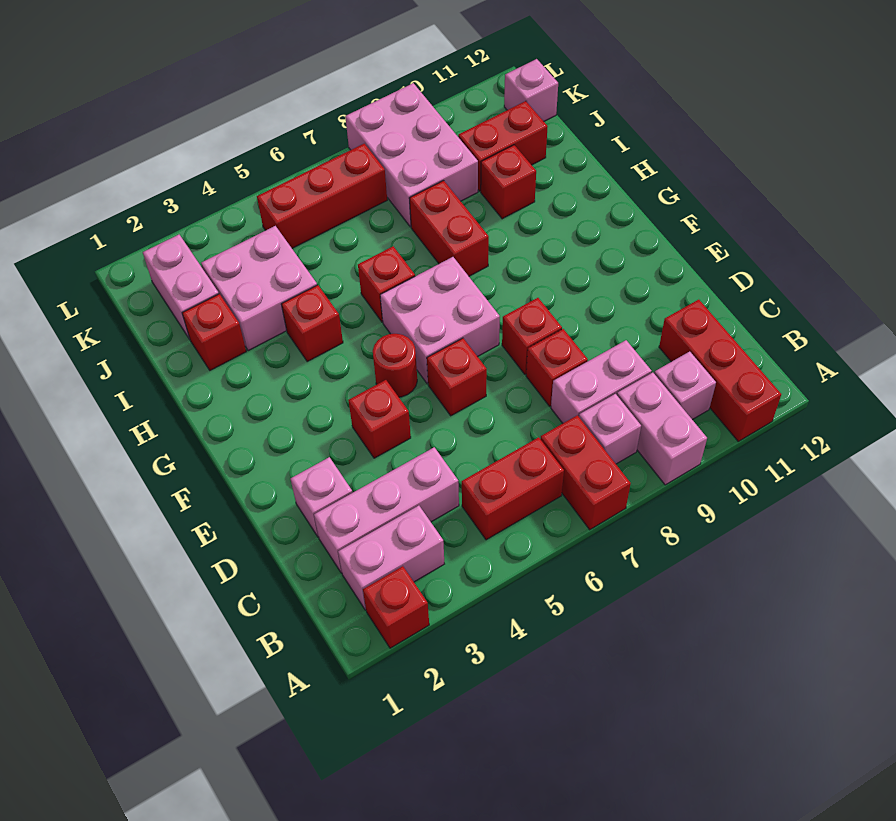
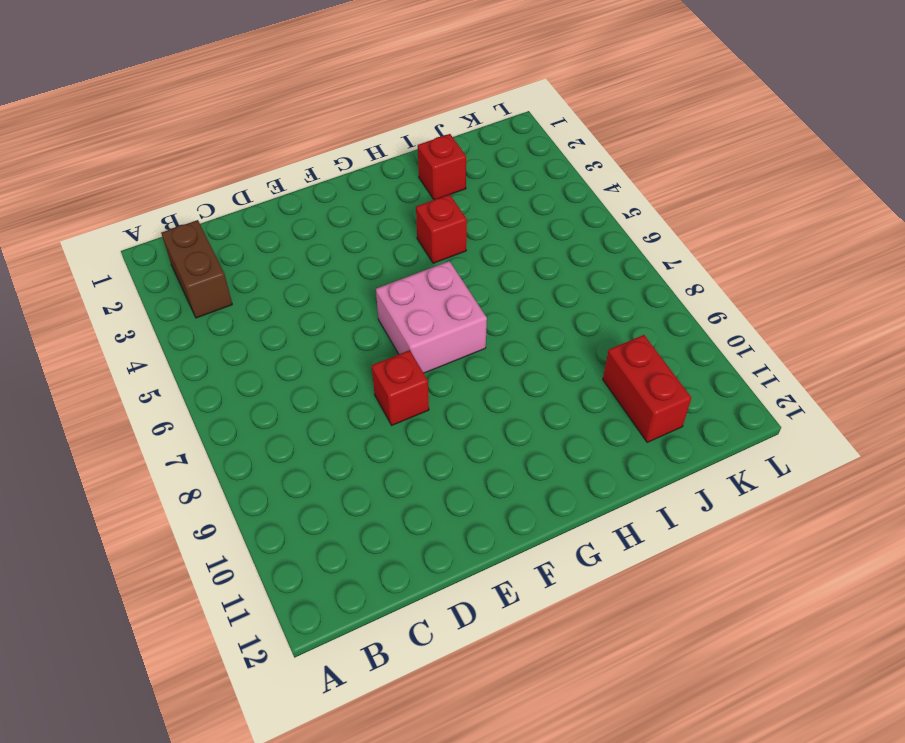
brown 1x2 brick [161,220,232,318] -> pink 1x2 brick [338,506,444,610]
none -> red 1x1 brick [363,566,429,648]
none -> red 1x2 brick [541,415,631,530]
none -> pink 1x2 brick [617,373,707,485]

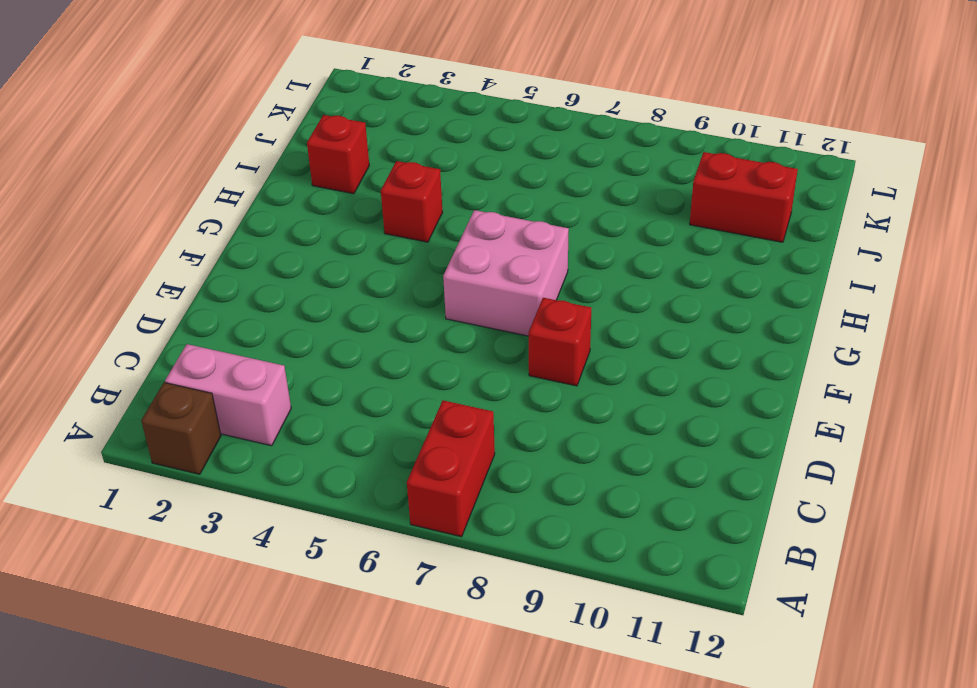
brown 1x1 brick [141,382,221,474] -> red 1x1 brick [363,566,429,648]
none -> pink 1x2 brick [617,373,707,485]
none -> red 1x3 brick [659,300,781,441]
none -> red 1x2 brick [462,437,564,540]

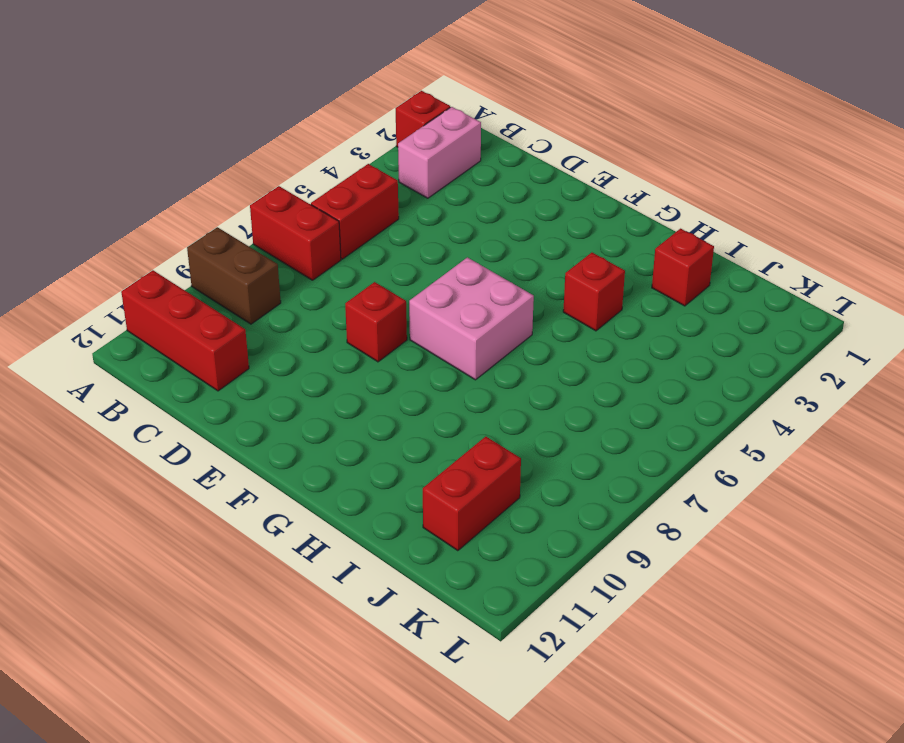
brown 1x2 brick [187,227,281,324] -> pink 1x2 brick [617,373,707,485]
none -> pink 1x1 brick [579,394,641,464]
none -> pink 1x1 brick [654,352,716,420]
none -> pink 1x3 brick [314,447,459,573]

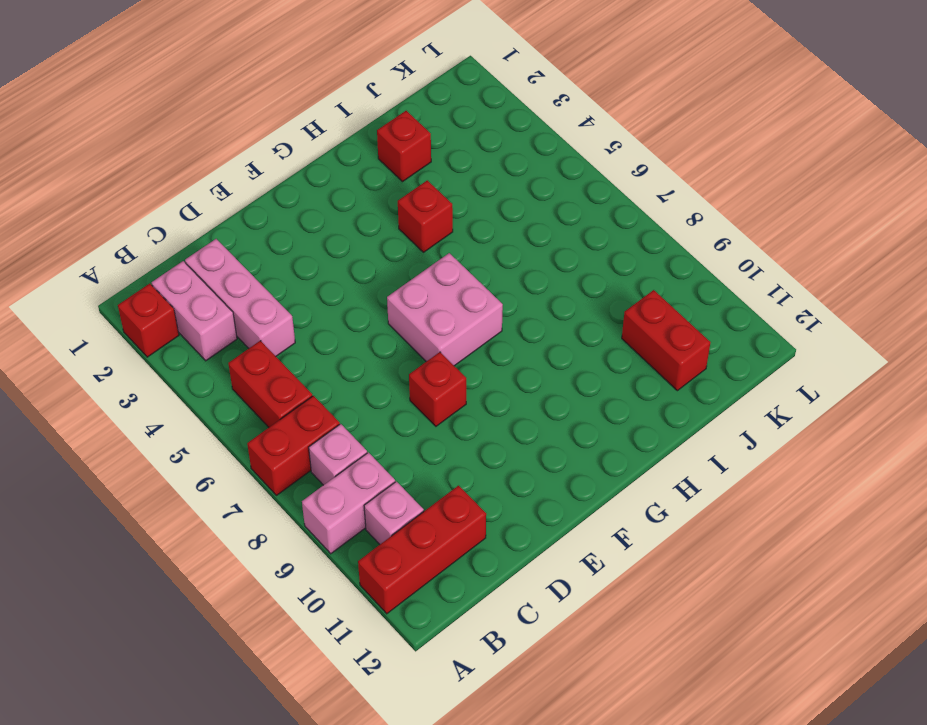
none -> pink 1x2 brick [551,340,652,423]
none -> pink 1x1 brick [290,457,352,536]
none -> red 1x1 brick [526,329,588,406]

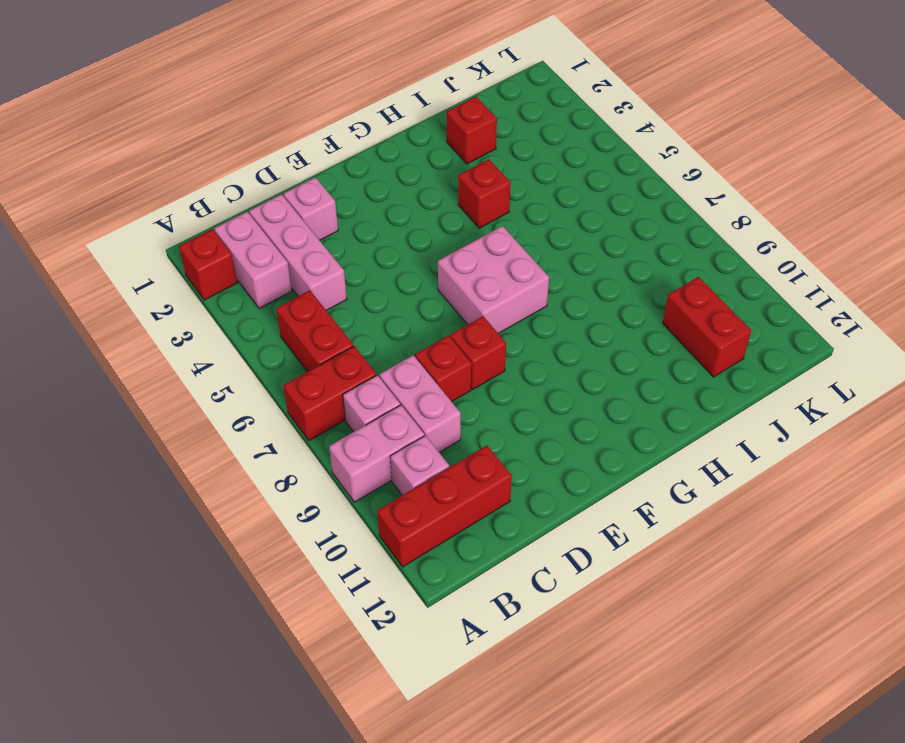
none -> red 1x1 brick [349,380,411,458]
none -> red 1x1 brick [427,338,487,416]
none -> red 1x1 round brick [373,334,417,397]

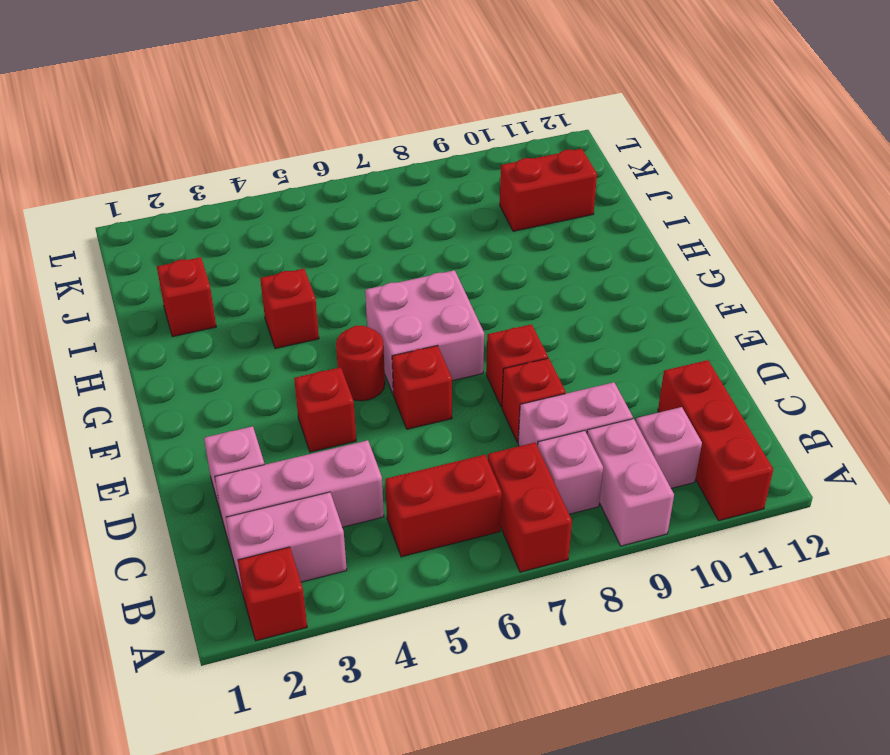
none -> red 1x1 brick [358,246,415,322]
none -> red 1x2 brick [409,181,489,276]
none -> pink 2x2 brick [201,226,317,351]

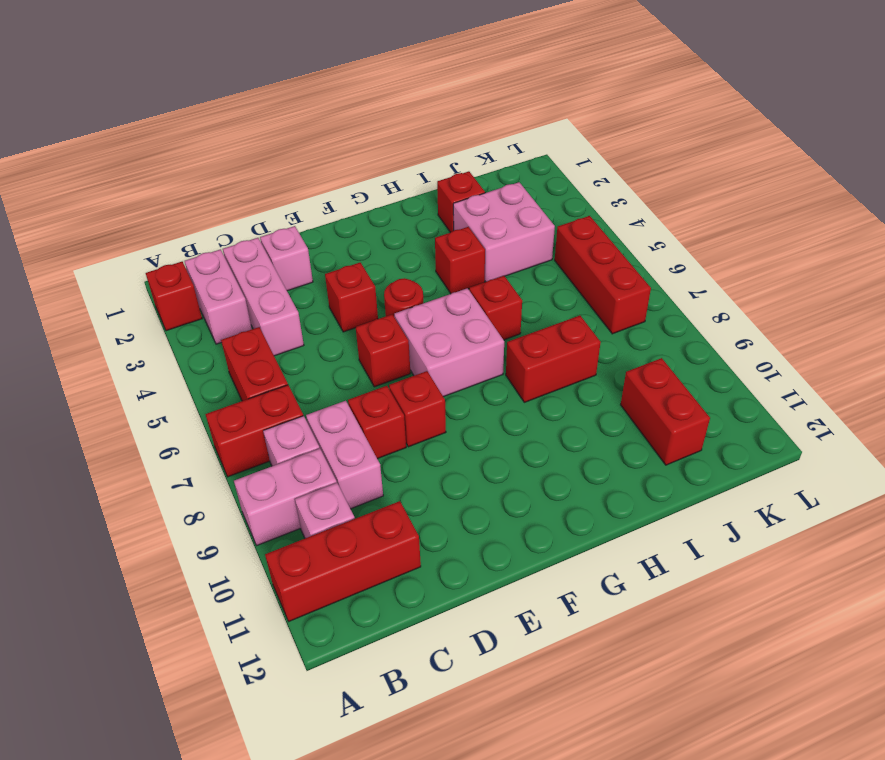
none -> red 1x1 brick [481,145,536,219]
none -> pink 1x2 brick [143,235,219,339]
none -> pink 2x3 brick [345,83,478,227]

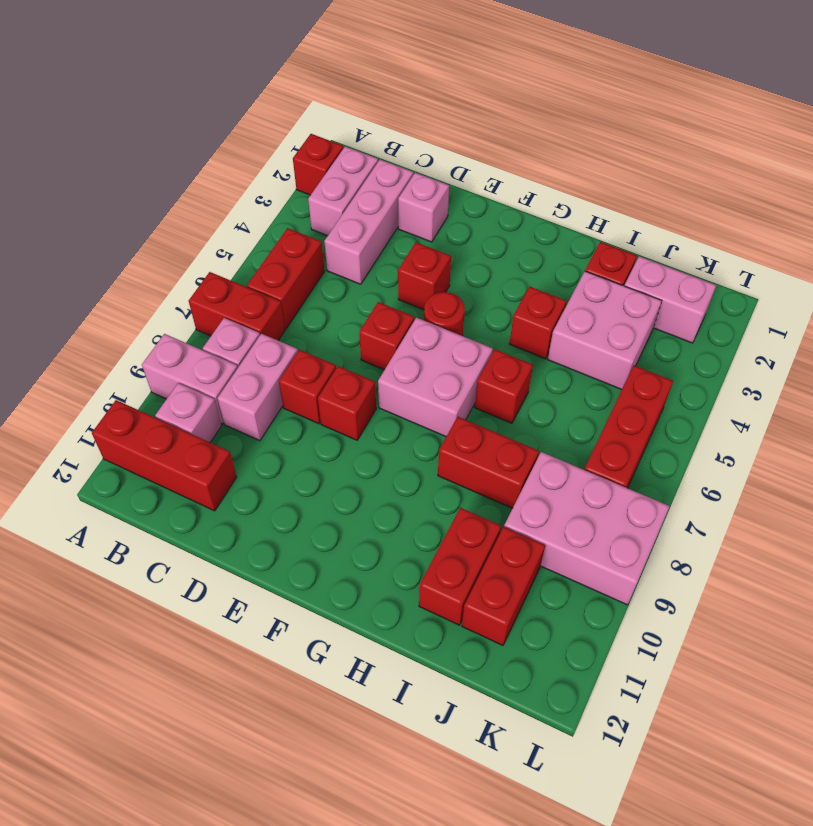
red 1x2 brick [419,508,501,625] -> red 1x1 brick [481,145,536,219]
none -> pink 1x1 brick [504,59,558,121]

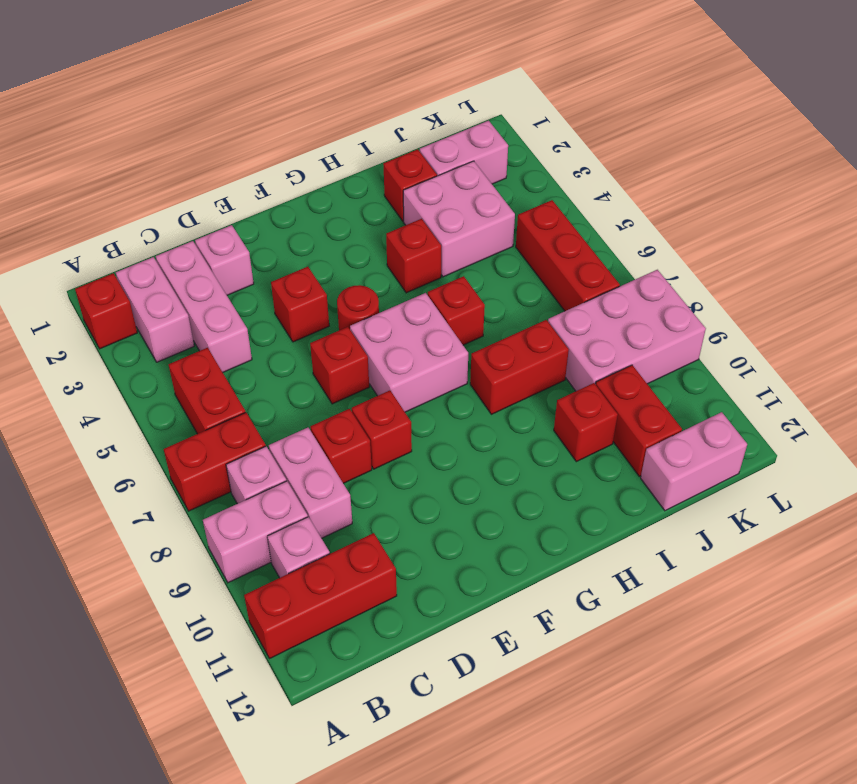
pink 1x2 brick [641,412,747,511] -> pink 1x1 brick [504,59,558,121]

